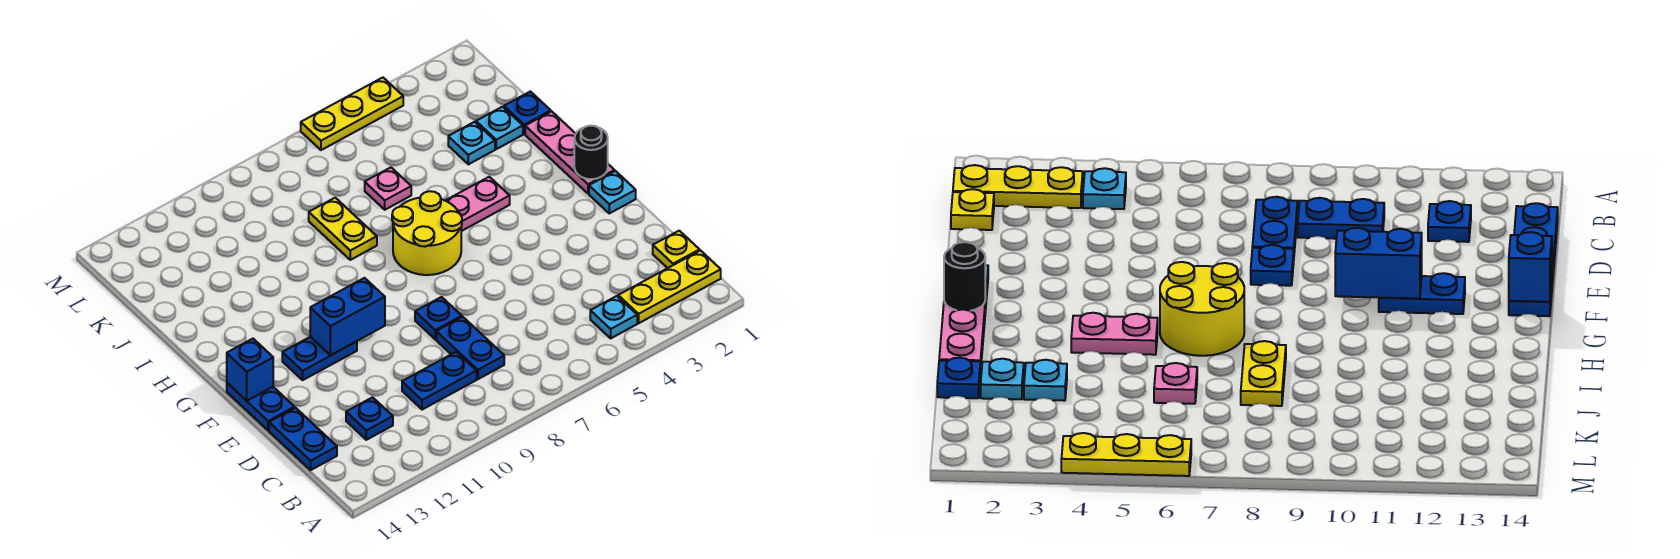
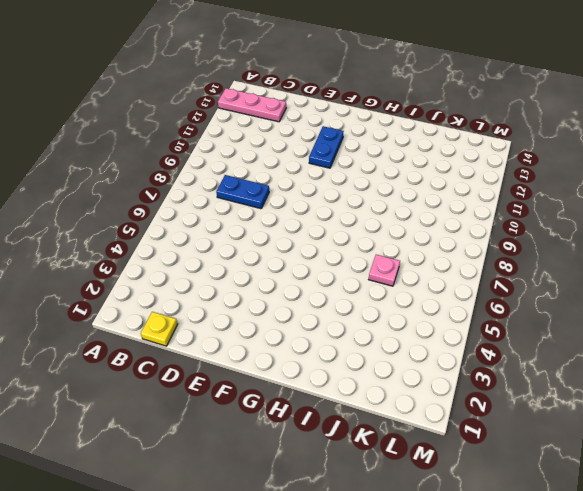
pink 1x3 plate [218,88,286,122] -> pink 1x3 plate moved to [525,111,615,194]
none -> yellow 1x3 plate [618,251,721,323]
none -> cyan 1x1 plate [590,296,637,338]
none -> blue 1x2 plate [402,352,477,410]

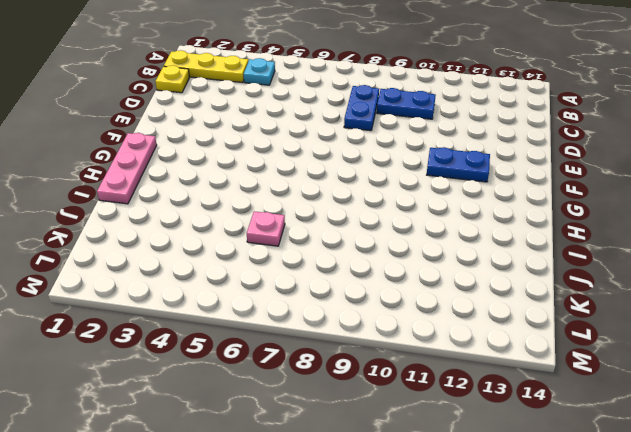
none -> blue 1x1 plate [346,397,393,440]
none -> blue 1x2 plate [269,408,337,470]
none -> blue 1x1 plate [415,297,462,339]

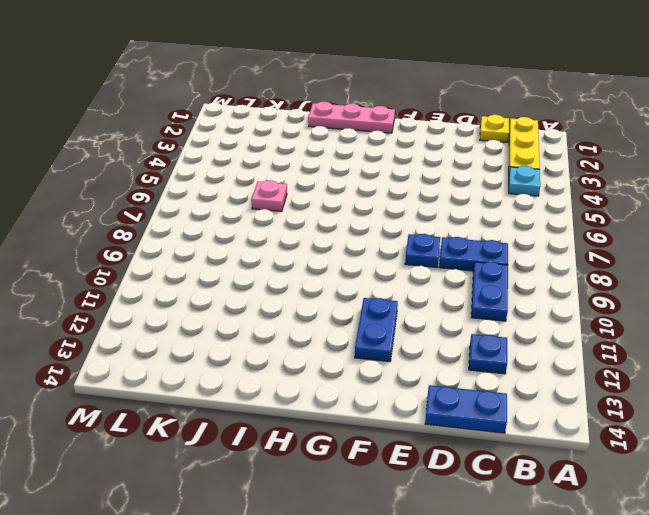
none -> blue 1x2 plate [227,383,295,430]
none -> cyan 1x1 plate [589,171,636,213]
none -> yellow 2x2 round brick [392,191,462,275]

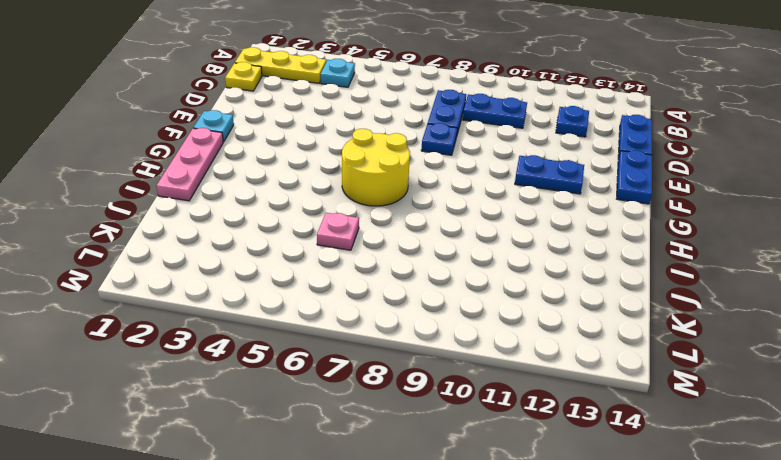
none -> pink 1x2 plate [445,177,510,231]
none -> yellow 1x2 plate [309,198,377,260]
none -> blue 1x1 plate [504,92,551,134]

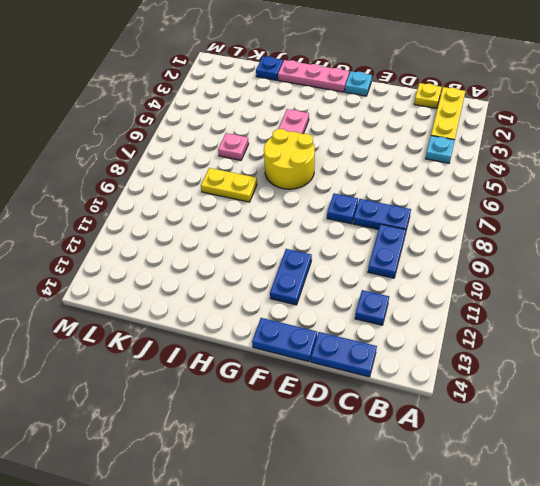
none -> cyan 1x1 plate [476,107,523,149]
none -> cyan 1x1 plate [448,122,495,164]
none -> yellow 1x3 plate [301,78,403,150]

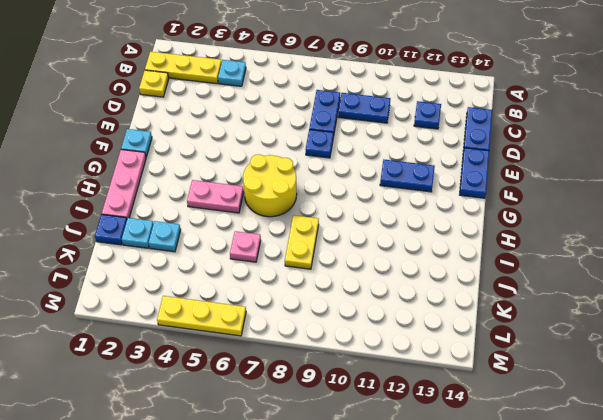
none -> blue 1x2 brick [310,278,385,355]
none -> blue 1x1 brick [227,339,273,401]
none -> black 1x1 round brick [574,126,608,179]

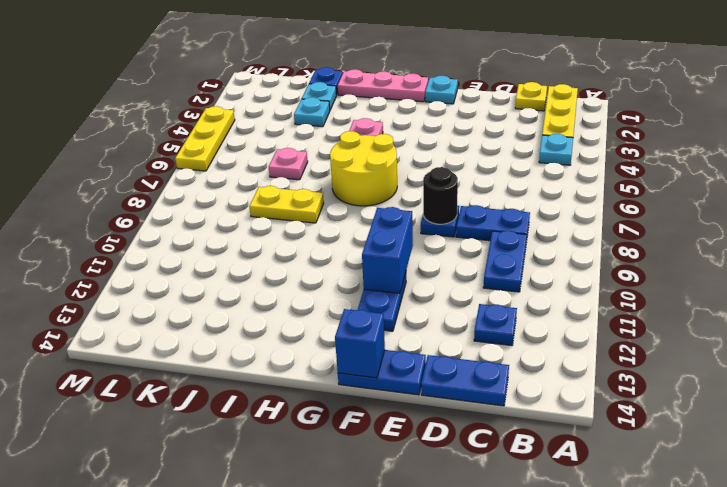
black 1x1 round brick [423,167,458,224] -> black 1x1 round brick moved to [574,126,608,179]

